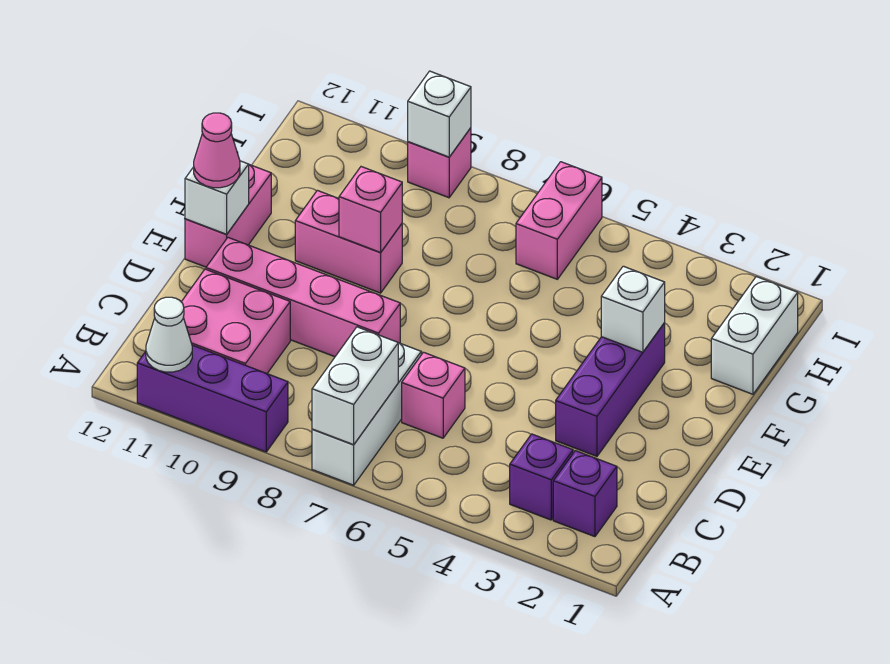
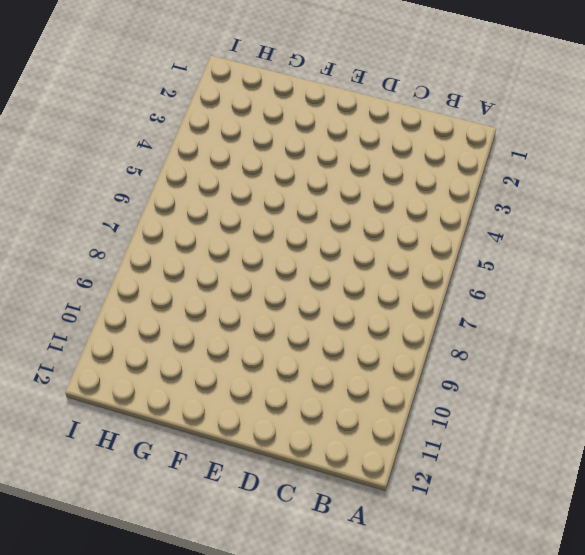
none -> white 1x3 brick [312,343,421,485]
none -> purple 1x3 brick [137,345,288,452]
none -> purple 1x1 brick [553,451,617,537]

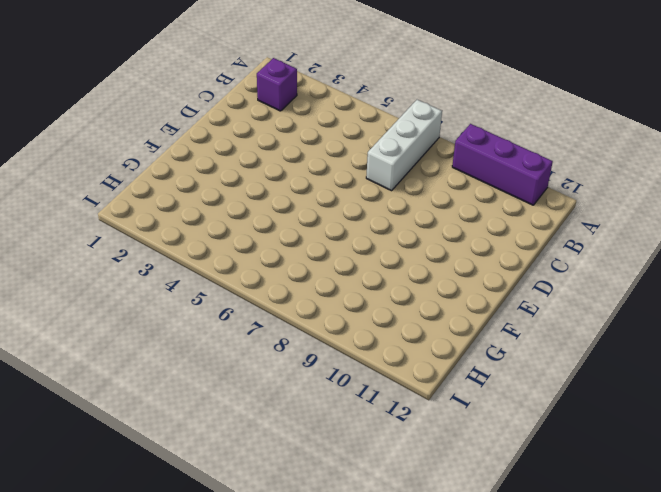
none -> purple 1x1 brick [510,434,573,520]
none -> pink 2x2 brick [182,269,290,373]
none -> pink 1x1 brick [402,352,465,438]

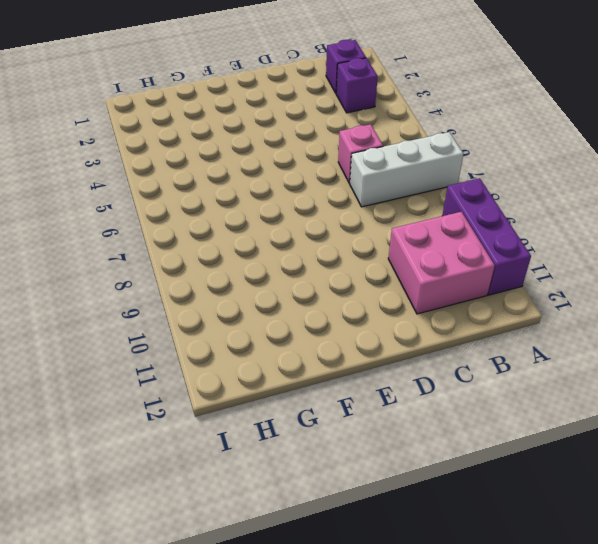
none -> purple 1x3 brick [556,323,665,456]
none -> pink 1x4 brick [206,238,400,357]
none -> pink 1x2 brick [185,165,271,267]

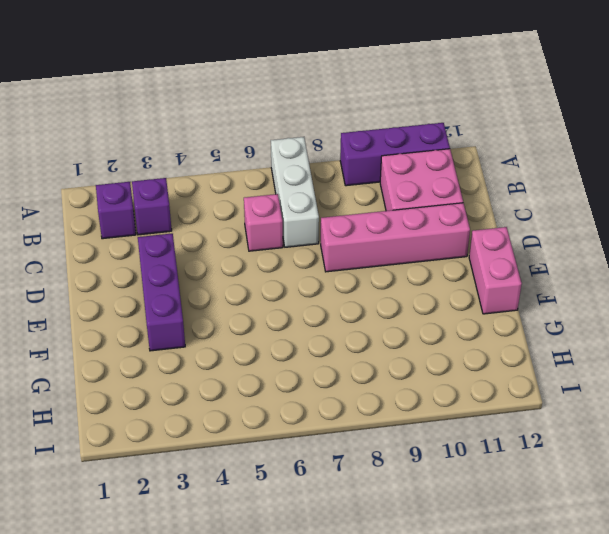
none -> pink 1x2 brick [295,190,402,293]
none -> white 1x2 brick [711,277,798,394]
none -> pink 1x2 brick [516,162,602,279]

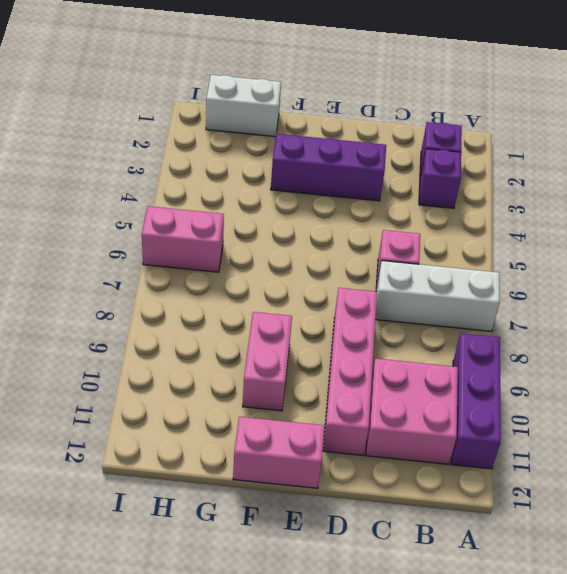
none -> pink 1x1 brick [408,128,471,198]
none -> white 1x2 brick [312,327,398,445]
none -> white 1x1 cone [146,297,192,372]

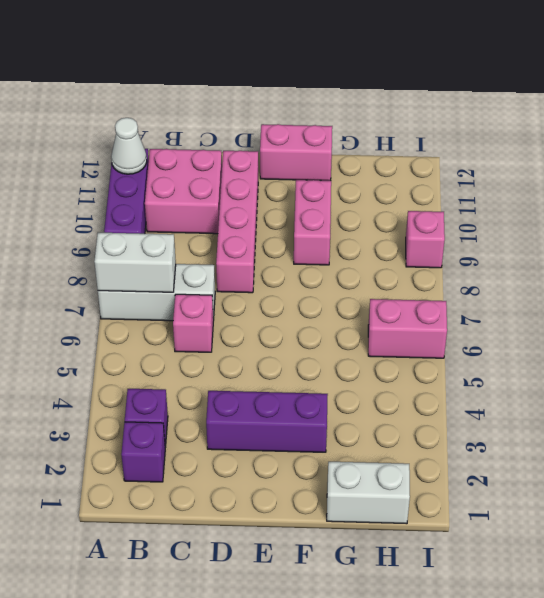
none -> white 1x1 brick [185,161,249,234]
none -> white 1x1 brick [601,266,665,352]
none -> pink 1x1 brick [339,167,402,252]

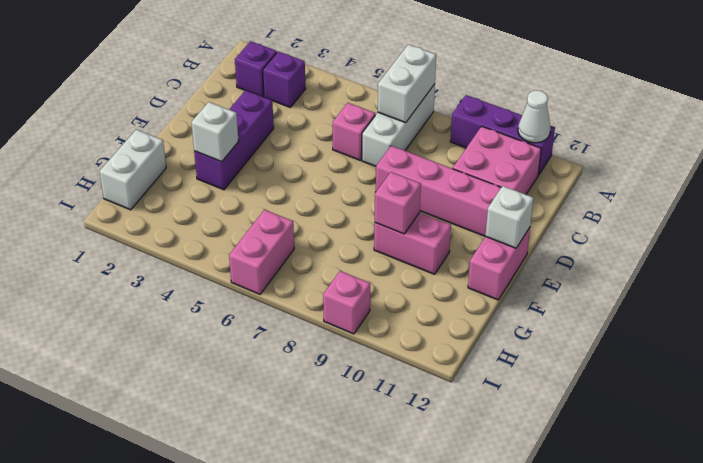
none -> white 1x1 brick [408,71,471,157]
none -> pink 1x1 cone [194,113,240,188]

